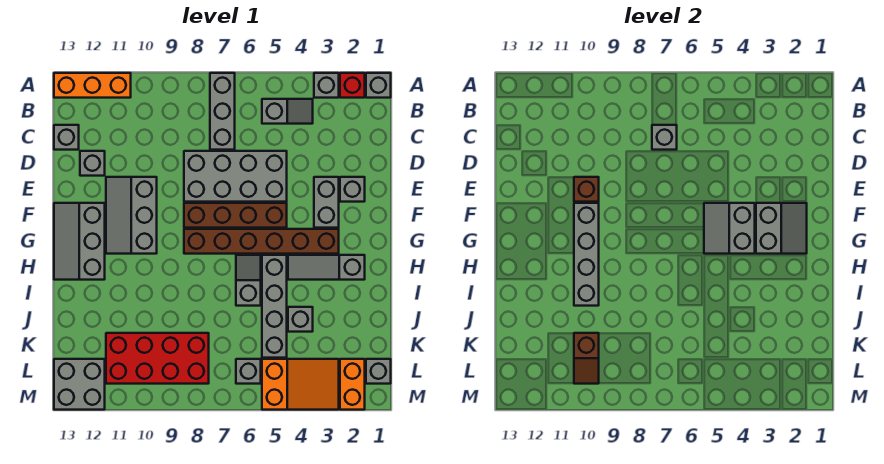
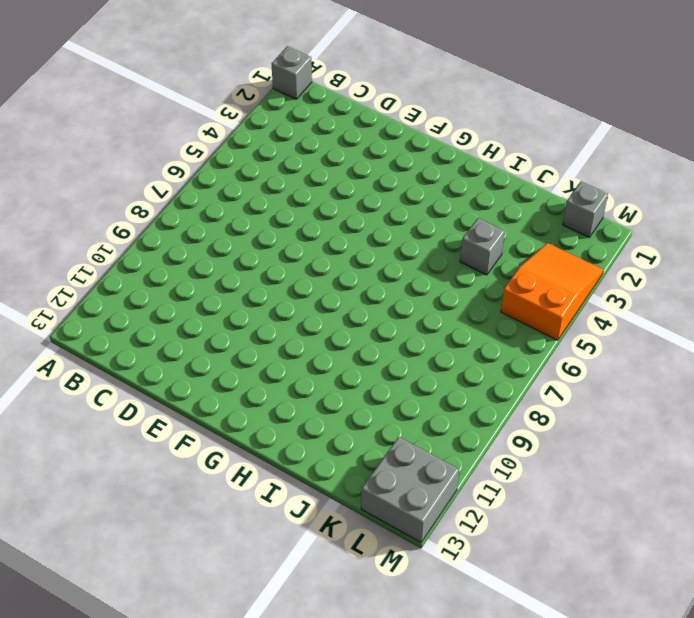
none -> red 1x1 brick [340,73,365,98]
none -> grey 1x1 brick [314,73,339,98]
none -> grey 1x3 brick [210,73,235,150]
none -> orange 1x3 brick [54,73,131,98]

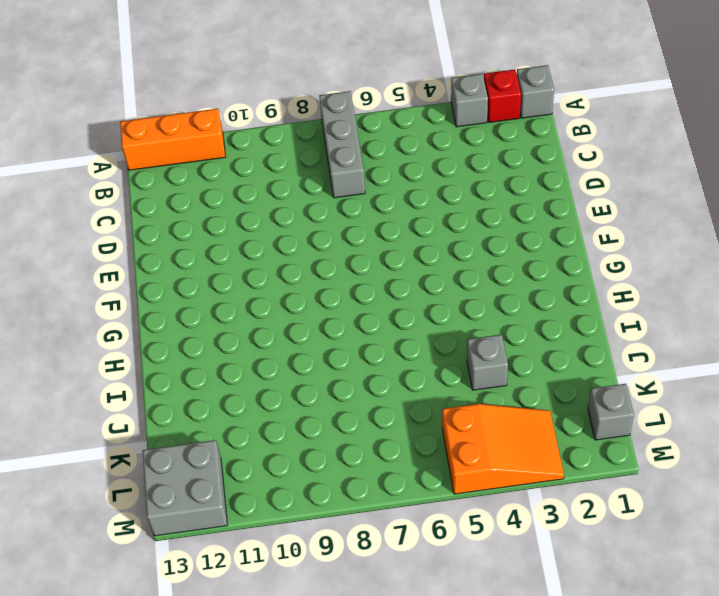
none -> grey 1x2 slope [262,99,313,124]
none -> grey 1x1 brick [54,125,79,150]
none -> grey 2x4 brick [184,151,287,202]
none -> grey 1x1 brick [80,151,105,176]

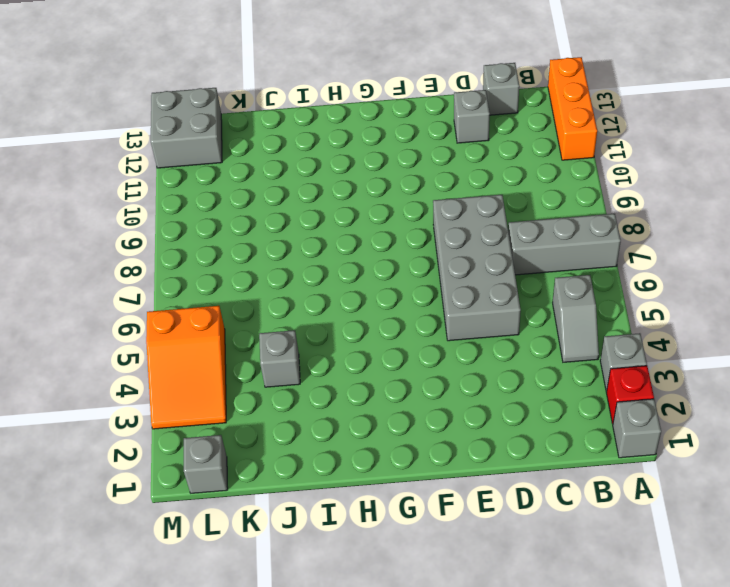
none -> grey 1x1 brick [340,177,365,202]
none -> grey 1x2 brick [314,177,339,228]
none -> grey 2x3 slope [106,177,157,254]
none -> brown 1x4 brick [184,203,287,228]

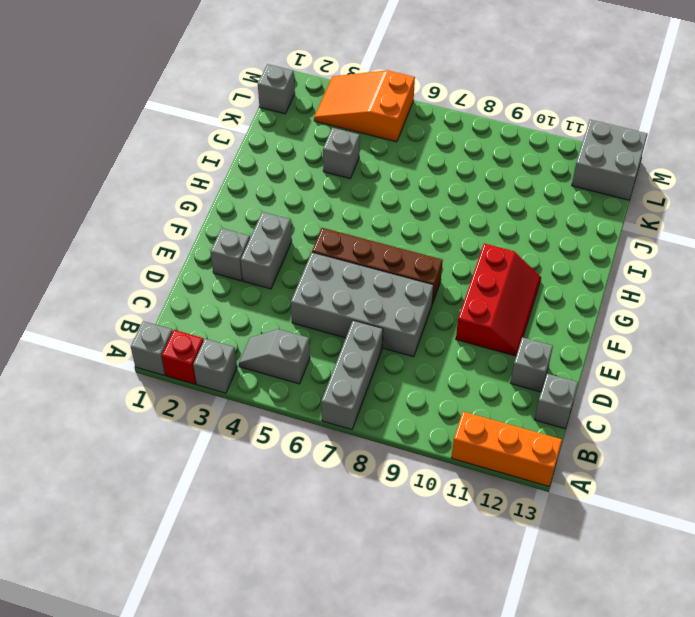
red 2x3 slope [456,243,541,356] -> grey 2x3 slope [106,177,157,254]
none -> grey 2x3 slope [54,203,105,280]
none -> brown 1x6 brick [184,229,339,254]
none -> grey 1x3 slope [288,255,365,280]
none -> grey 1x4 brick [262,255,287,358]

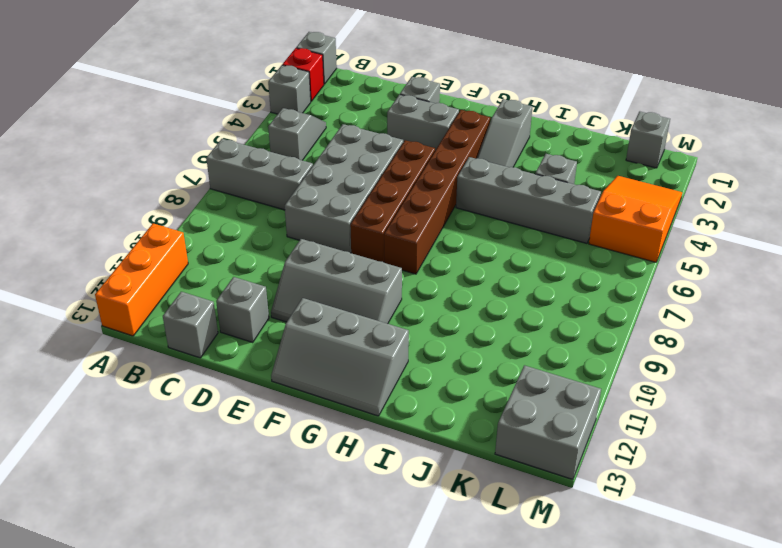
none -> grey 1x2 slope [236,255,261,306]
none -> red 2x4 brick [106,333,209,384]
none -> orange 1x2 brick [340,359,365,410]
none -> grey 1x1 brick [236,359,261,384]

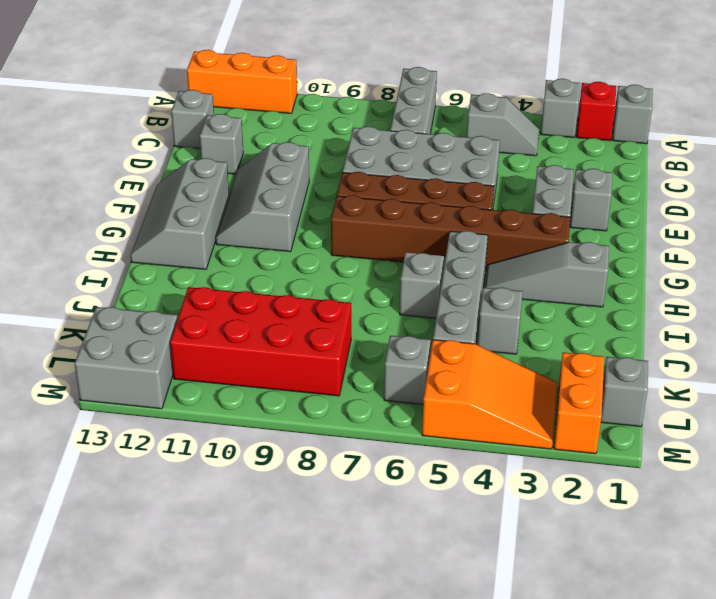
none -> grey 1x1 brick [652,125,677,150]
none -> brown 1x1 brick [574,177,599,202]
none -> grey 2x2 slope [756,203,807,254]
none -> grey 2x2 slope [704,203,755,254]

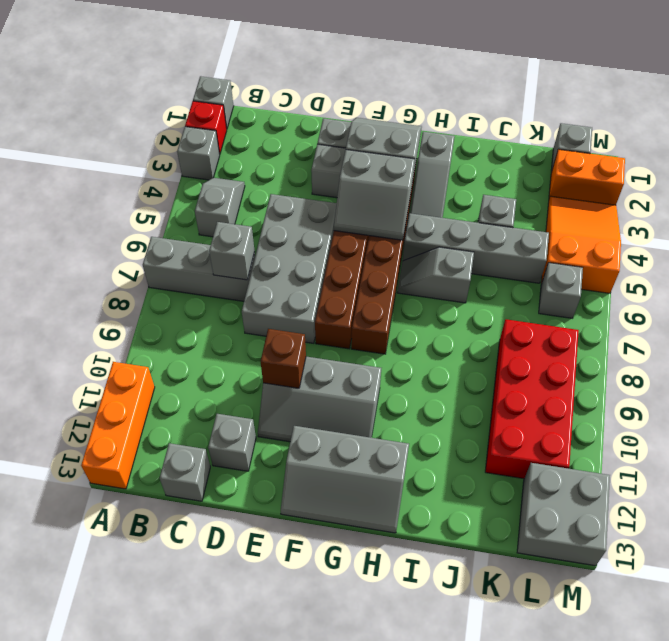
none -> grey 1x4 brick [574,203,599,306]
none -> brown 1x2 slope [574,333,599,384]

